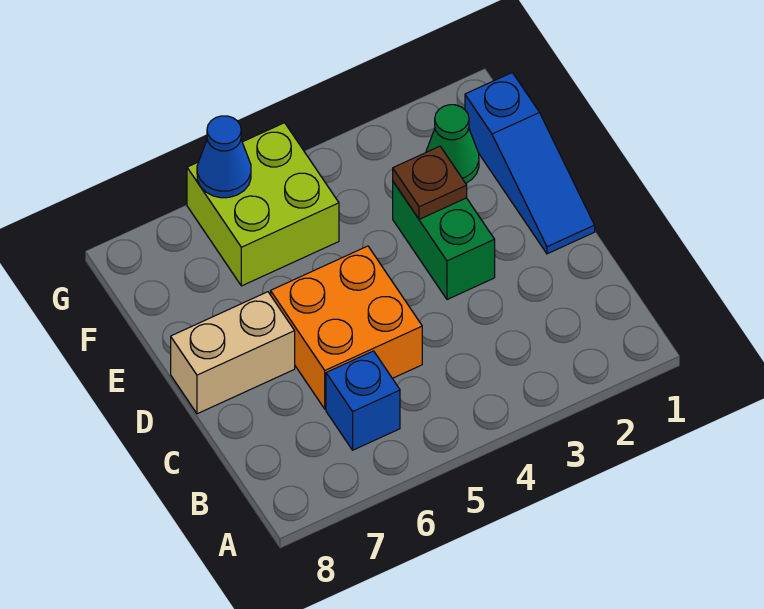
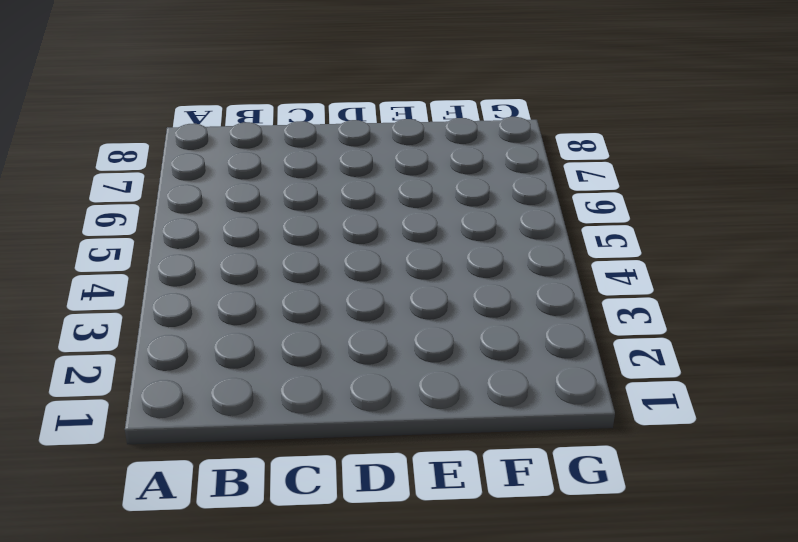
none -> blue 1x1 brick [326,351,400,450]
none -> orange 2x2 brick [271,246,422,409]

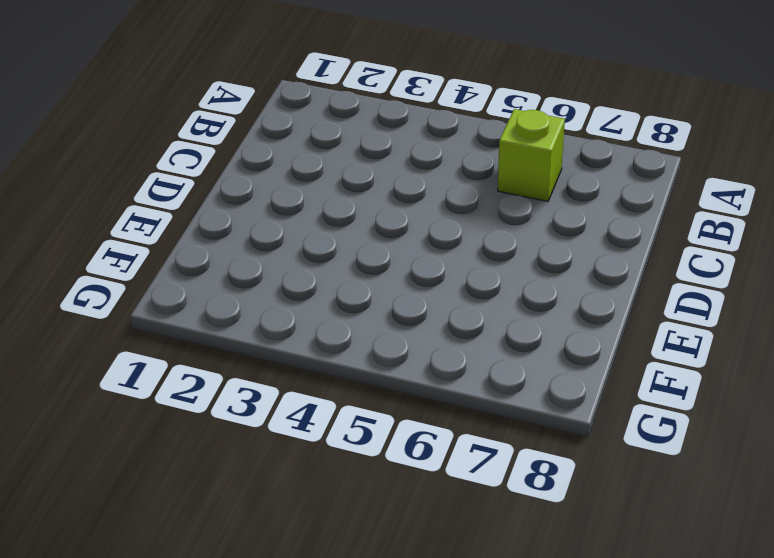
lime 1x1 brick [498,109,565,201] -> blue 1x1 brick [326,351,400,450]
none -> orange 2x2 brick [271,246,422,409]
none -> blue 1x3 slope [465,73,595,254]

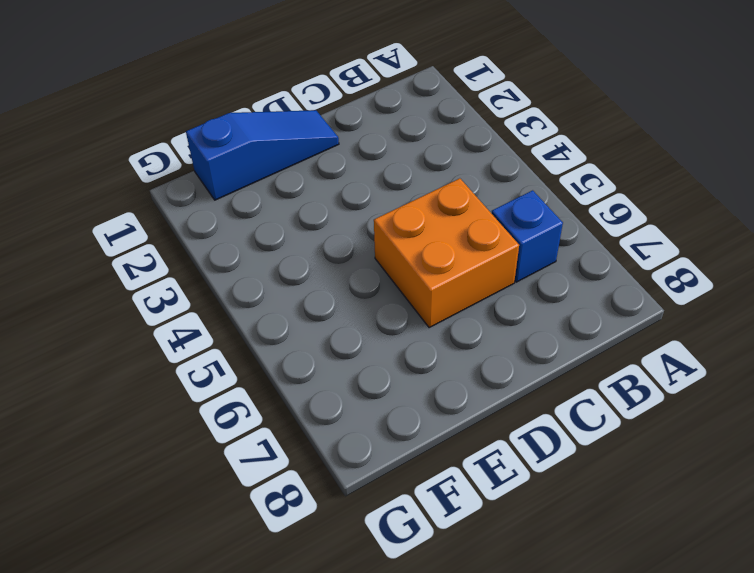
none -> green 1x2 brick [393,182,495,299]
none -> tan 1x2 brick [171,292,295,414]

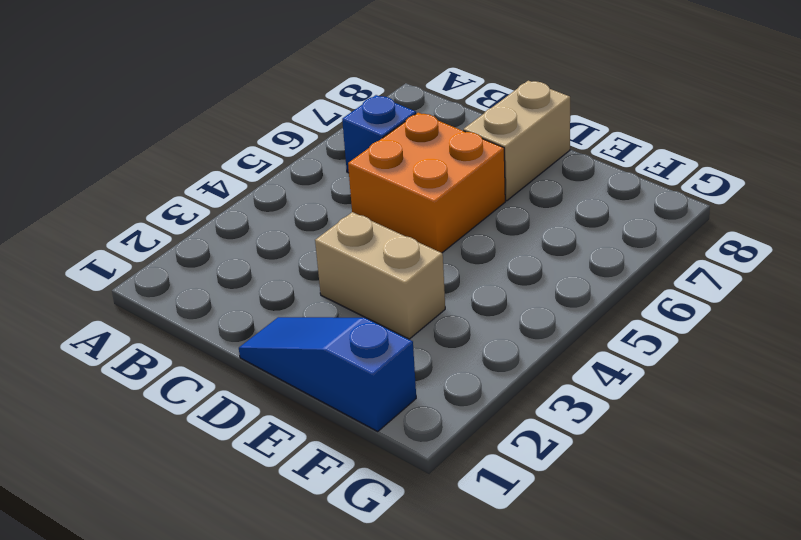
tan 1x2 brick [315,212,445,339] -> green 1x2 brick [393,182,495,299]
none -> green 1x1 cone [426,105,479,183]
none -> lime 2x2 brick [187,123,339,286]

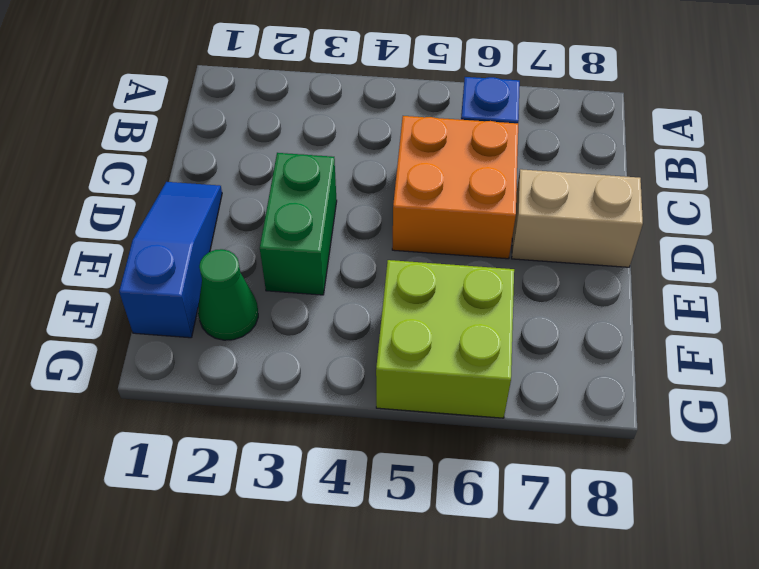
none -> brown 1x1 plate [393,146,467,219]
none -> blue 1x1 cone [197,116,251,198]

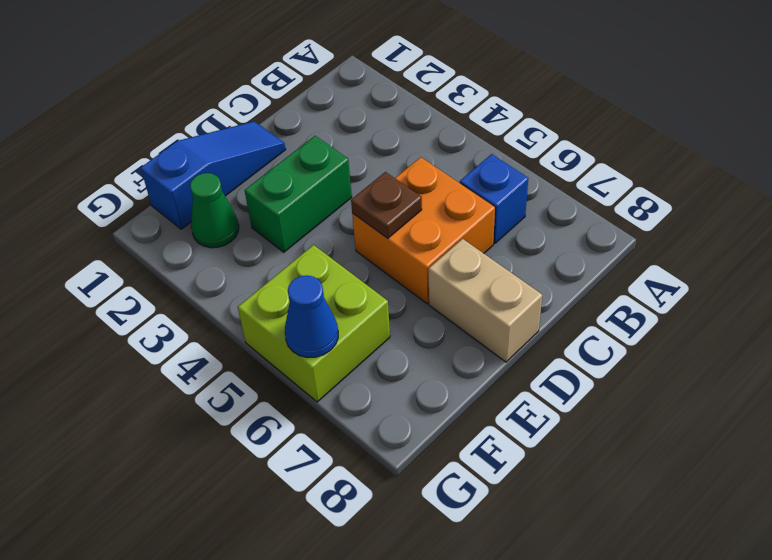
brown 1x1 plate [351,172,422,238] -> brown 1x1 plate moved to [393,146,467,219]

